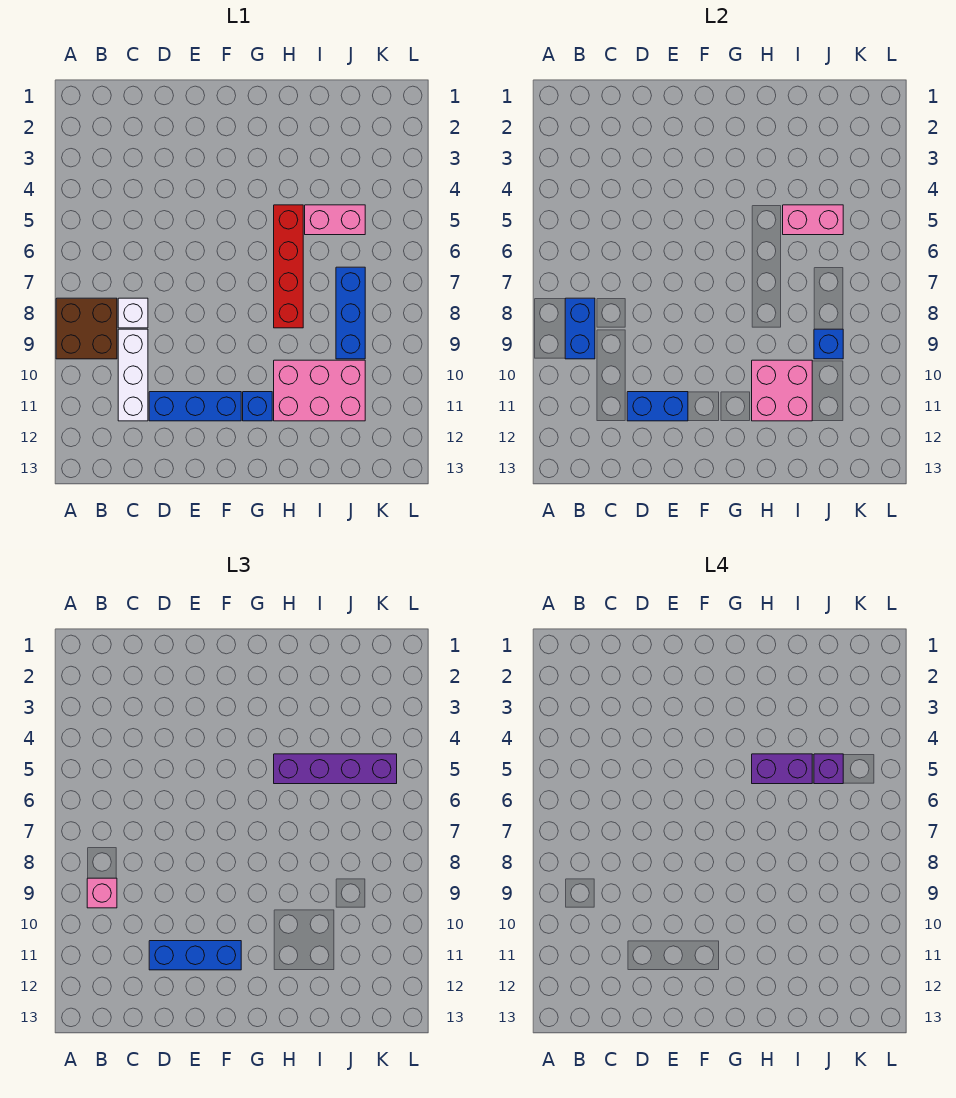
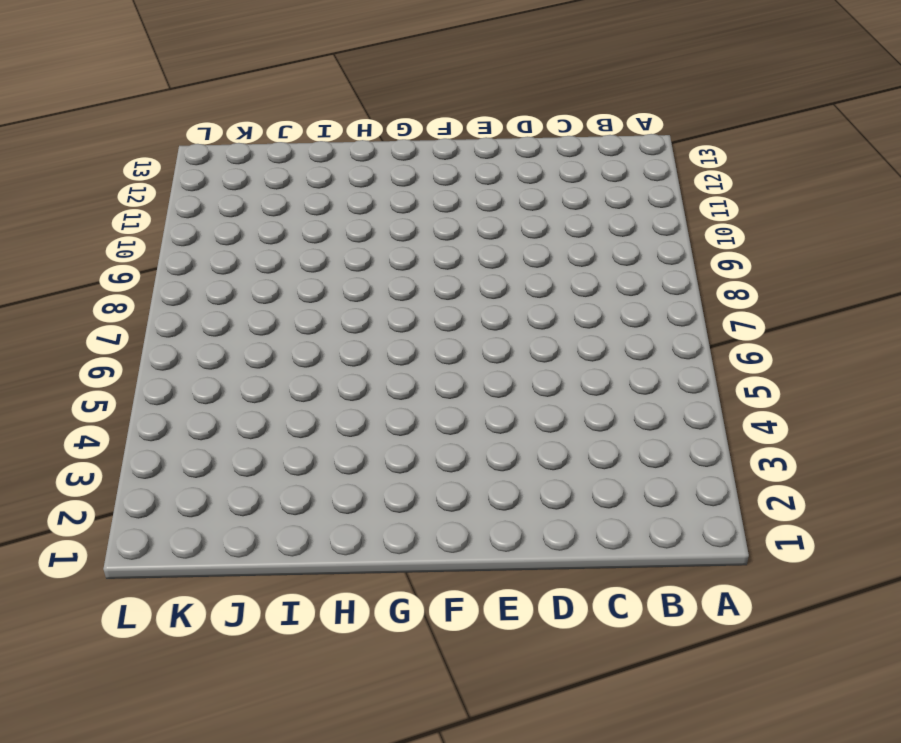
none -> brown 2x2 brick [56,298,117,359]
none -> white 1x1 brick [118,298,148,328]
none -> white 1x3 brick [118,329,148,421]

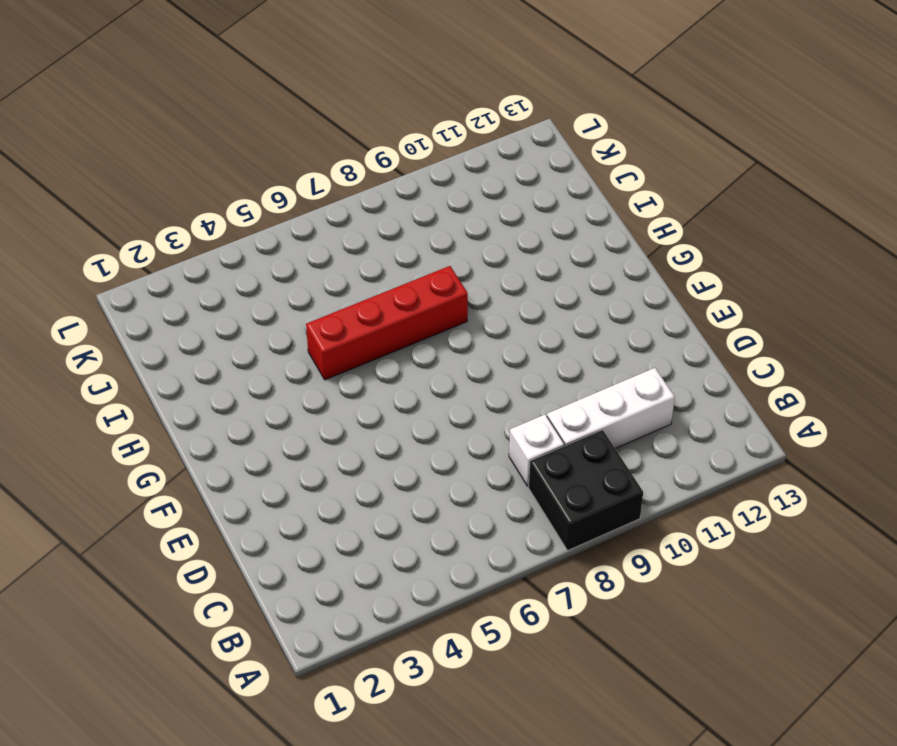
black 2x2 brick [529,430,643,550] -> brown 2x2 brick [56,298,117,359]
none -> blue 1x3 brick [149,392,241,421]
none -> blue 1x1 brick [243,392,272,421]
none -> pink 2x3 brick [274,360,365,421]

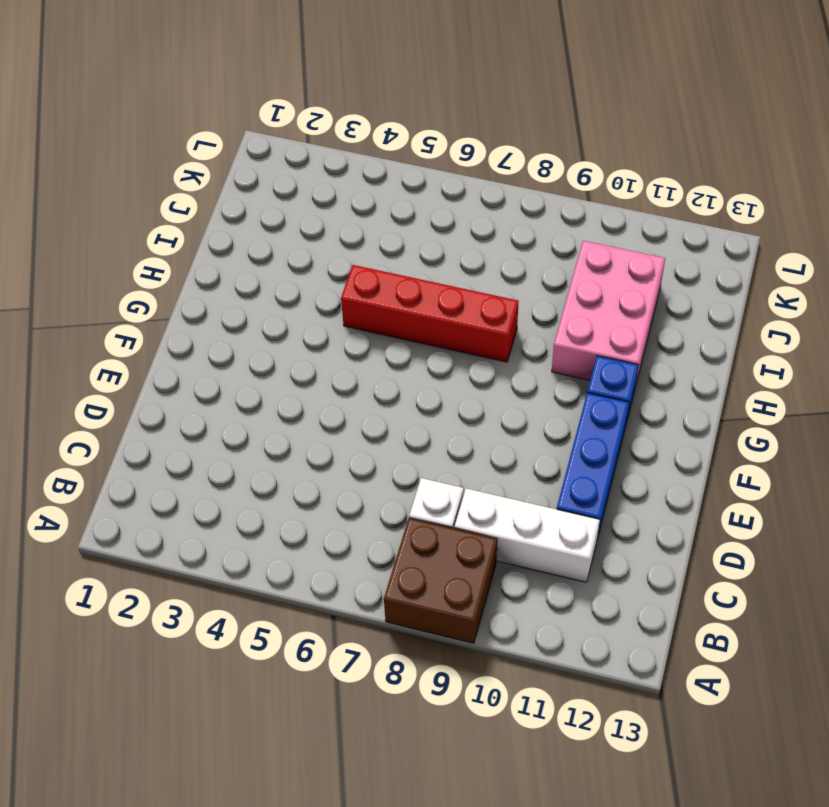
none -> pink 1x2 brick [305,205,365,235]
none -> blue 1x3 brick [336,267,365,359]
none -> blue 1x2 brick [565,298,595,359]

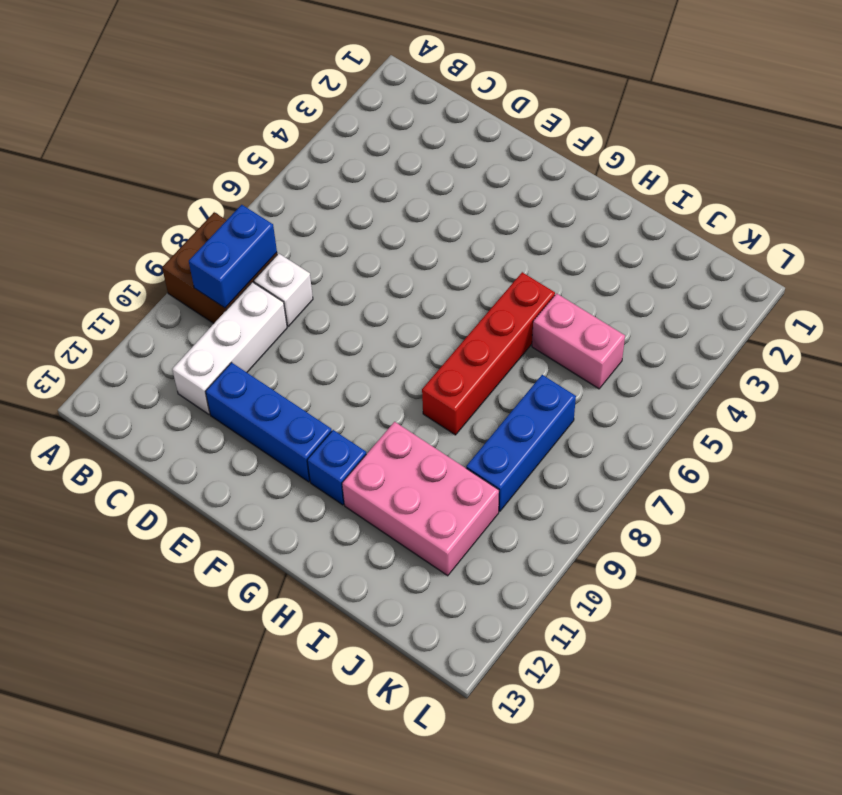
none -> blue 1x2 brick [627,392,688,421]
none -> pink 2x2 brick [752,360,812,421]
none -> pink 1x2 brick [783,205,843,235]

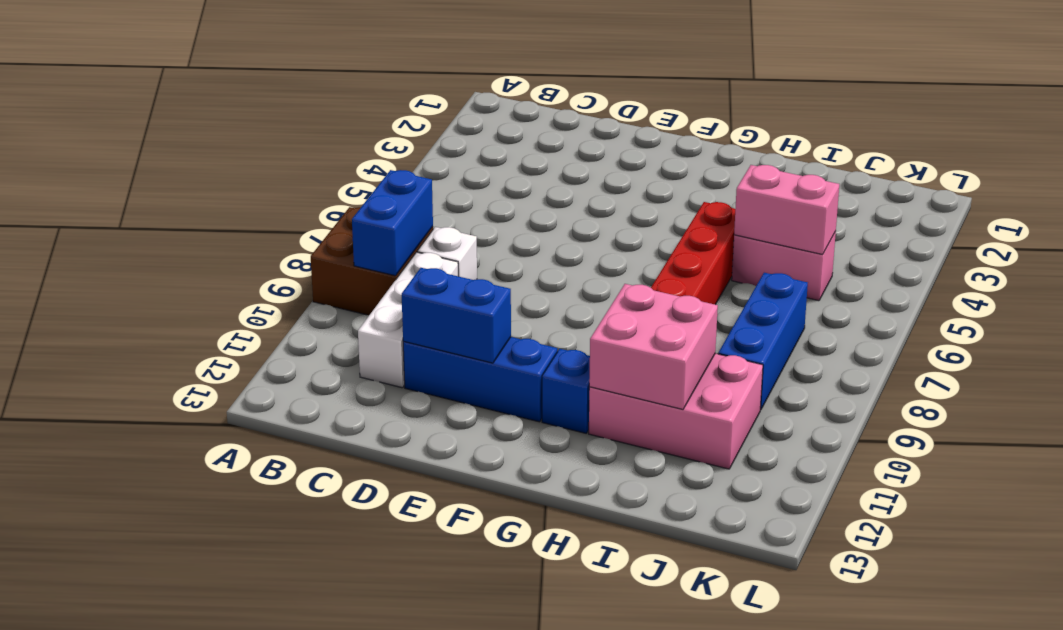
none -> blue 1x1 brick [814,329,843,359]
none -> pink 1x1 brick [87,878,117,908]
none -> blue 1x3 brick [149,941,241,970]

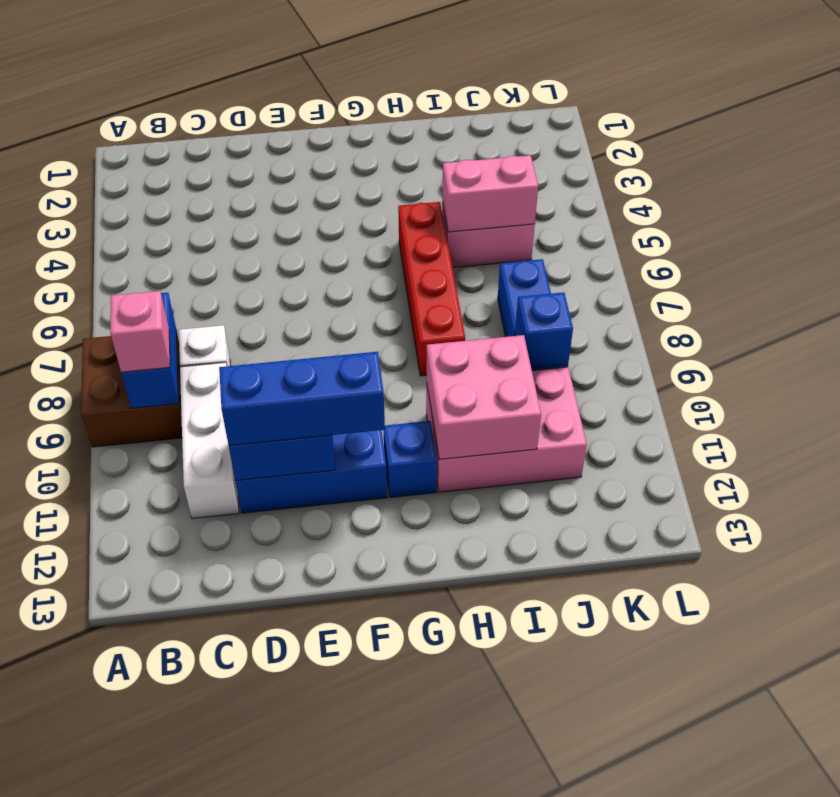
none -> purple 1x4 brick [274,754,397,784]
none -> purple 1x2 brick [752,754,812,784]
none -> purple 1x1 brick [814,754,843,784]

